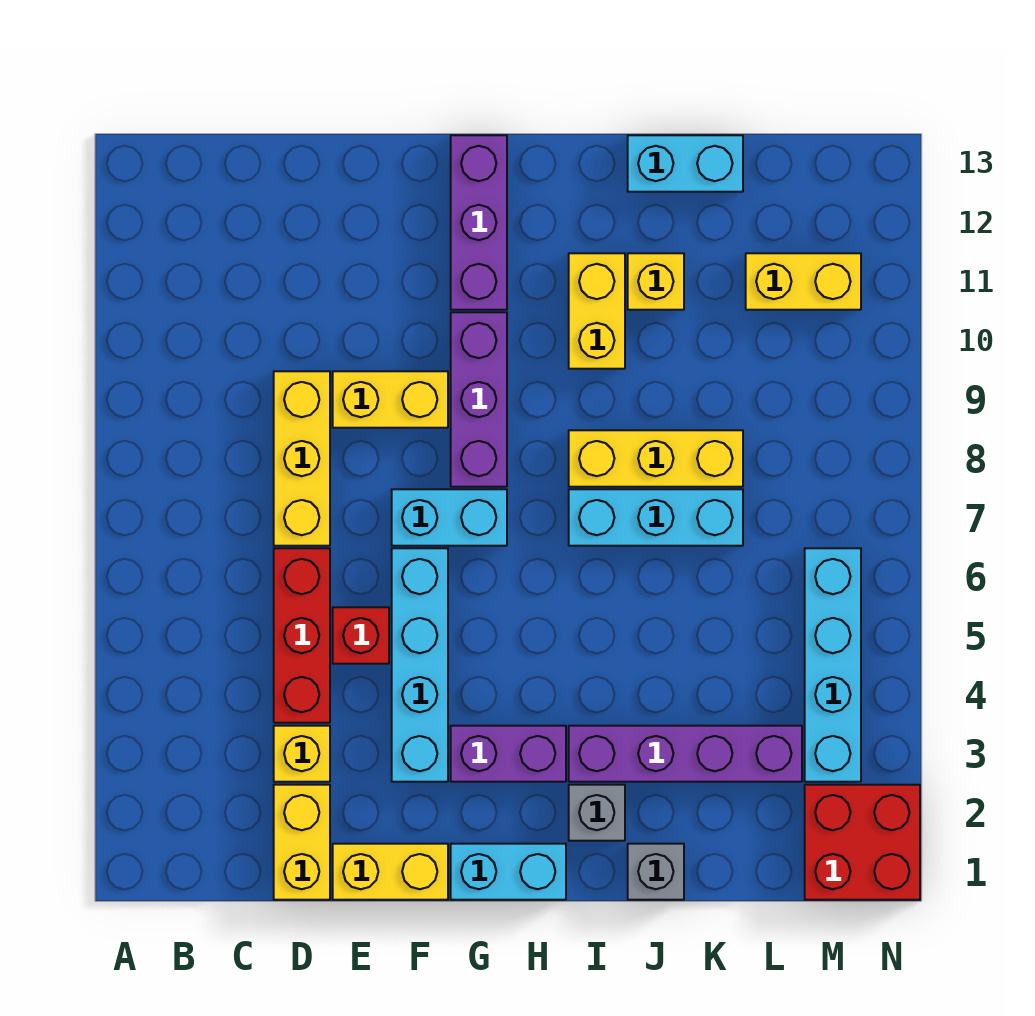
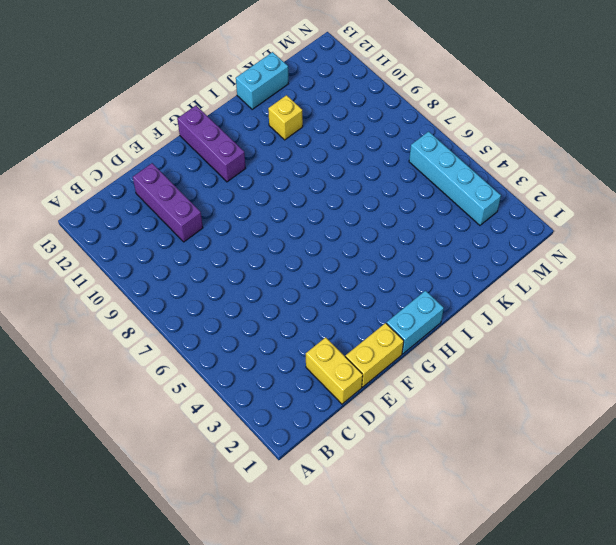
purple 1x3 brick [133,163,203,242] -> purple 1x3 brick moved to [451,312,507,487]
none -> yellow 1x1 brick [274,726,330,782]
none -> red 1x3 brick [274,548,330,723]
none -> yellow 1x3 brick [274,371,330,546]

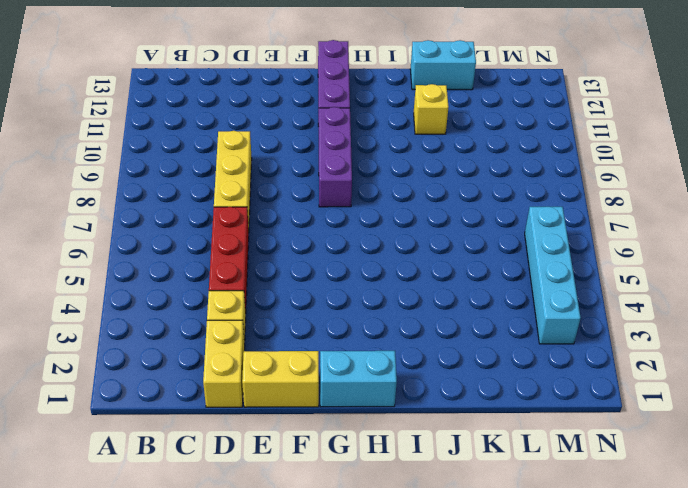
none -> red 1x1 brick [333,607,389,664]
none -> yellow 1x2 brick [333,371,448,428]
none -> cyan 1x4 brick [392,548,448,782]

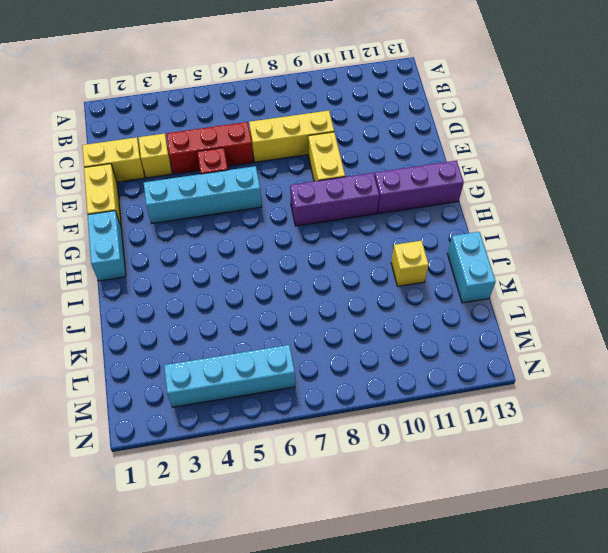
none -> cyan 1x2 brick [392,489,507,546]
none -> purple 1x2 brick [451,726,566,782]
none -> grey 1x1 brick [569,785,625,841]

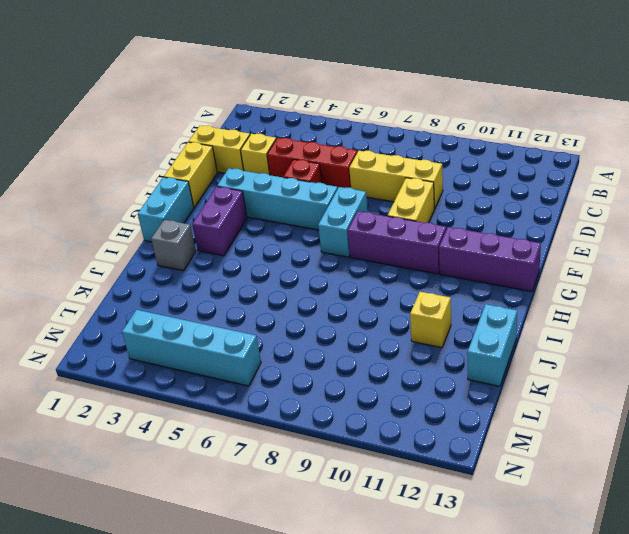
none -> purple 1x4 brick [569,726,802,782]
none -> cyan 1x3 brick [569,489,743,546]
none -> yellow 1x3 brick [569,430,743,487]

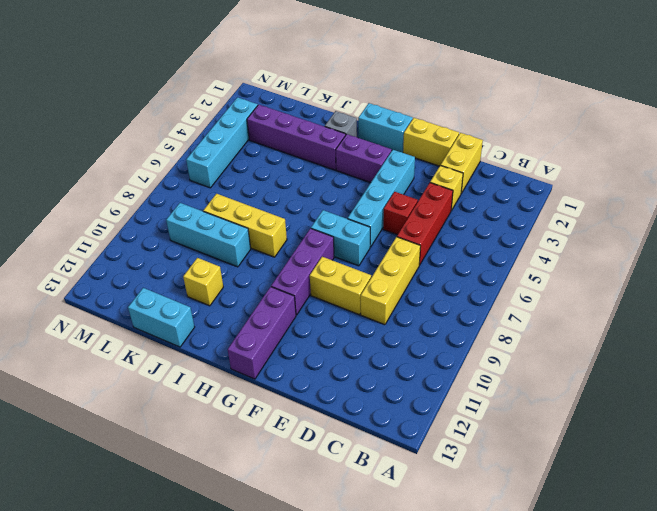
cyan 1x3 brick [166,203,251,267] -> cyan 1x3 brick moved to [569,489,743,546]
none -> yellow 1x2 brick [569,253,625,369]
none -> grey 1x1 brick [628,844,684,900]
none -> yellow 1x2 brick [746,253,861,310]

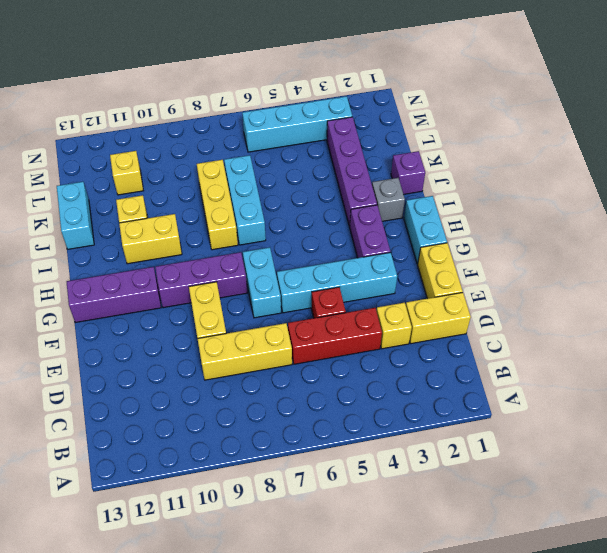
purple 1x1 brick [391,151,425,194] -> grey 1x1 brick [628,844,684,900]
yellow 1x1 brick [110,151,143,195] -> yellow 1x2 brick [746,253,861,310]
none -> red 2x2 brick [805,785,920,900]

